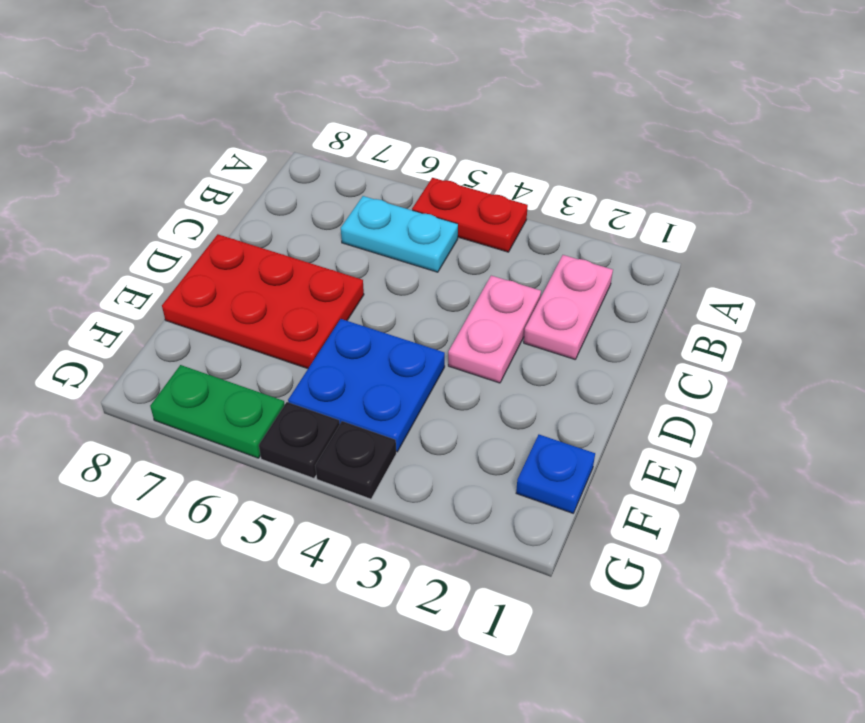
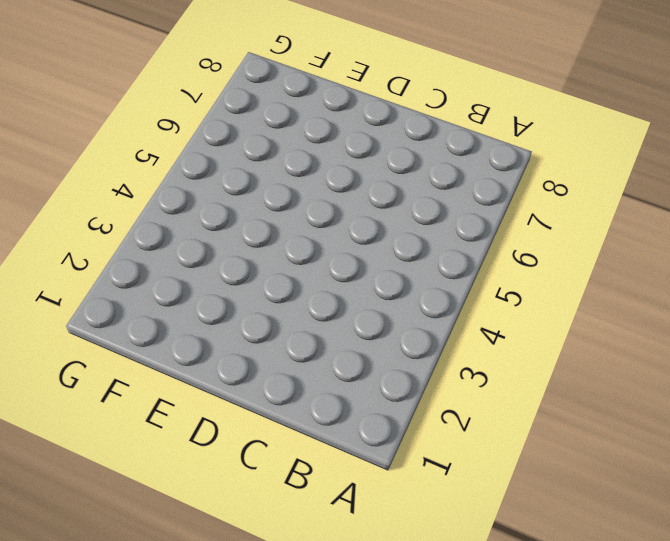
none -> red 1x2 plate [412,178,528,252]
none -> pink 1x2 plate [524,255,613,359]

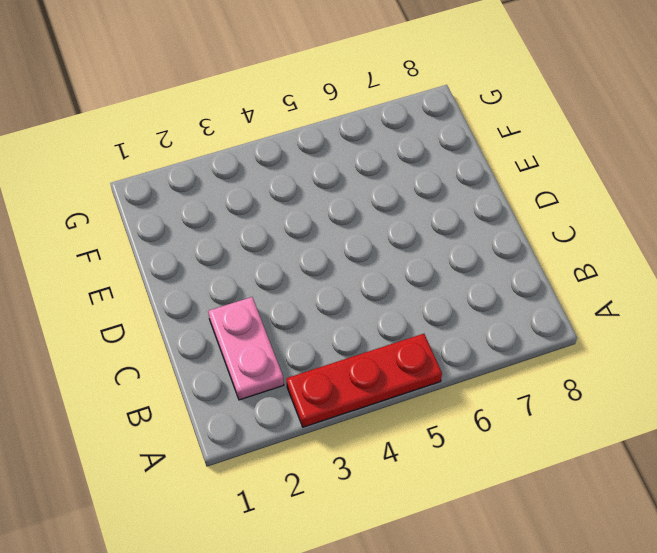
red 1x3 plate [286,334,442,427] -> red 1x2 plate [412,178,528,252]
none -> cyan 1x2 plate [341,196,458,272]
none -> pink 1x2 plate [448,276,541,383]

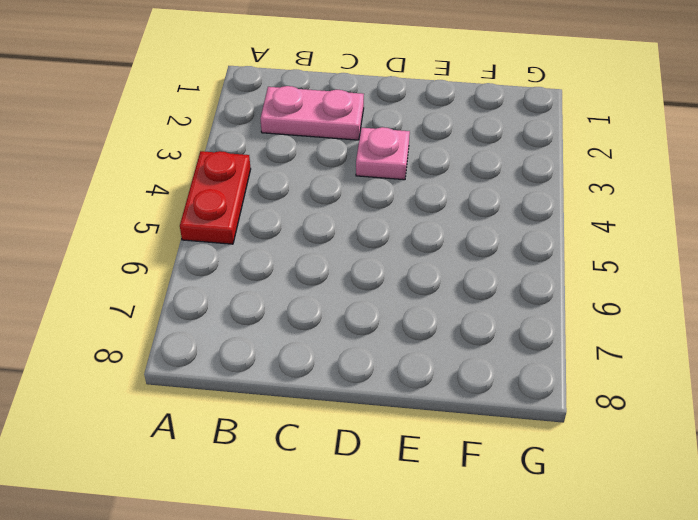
pink 1x1 plate [356,127,410,180] -> pink 1x2 plate [448,276,541,383]
none -> cyan 1x2 plate [341,196,458,272]
none -> red 2x3 plate [162,234,364,369]

